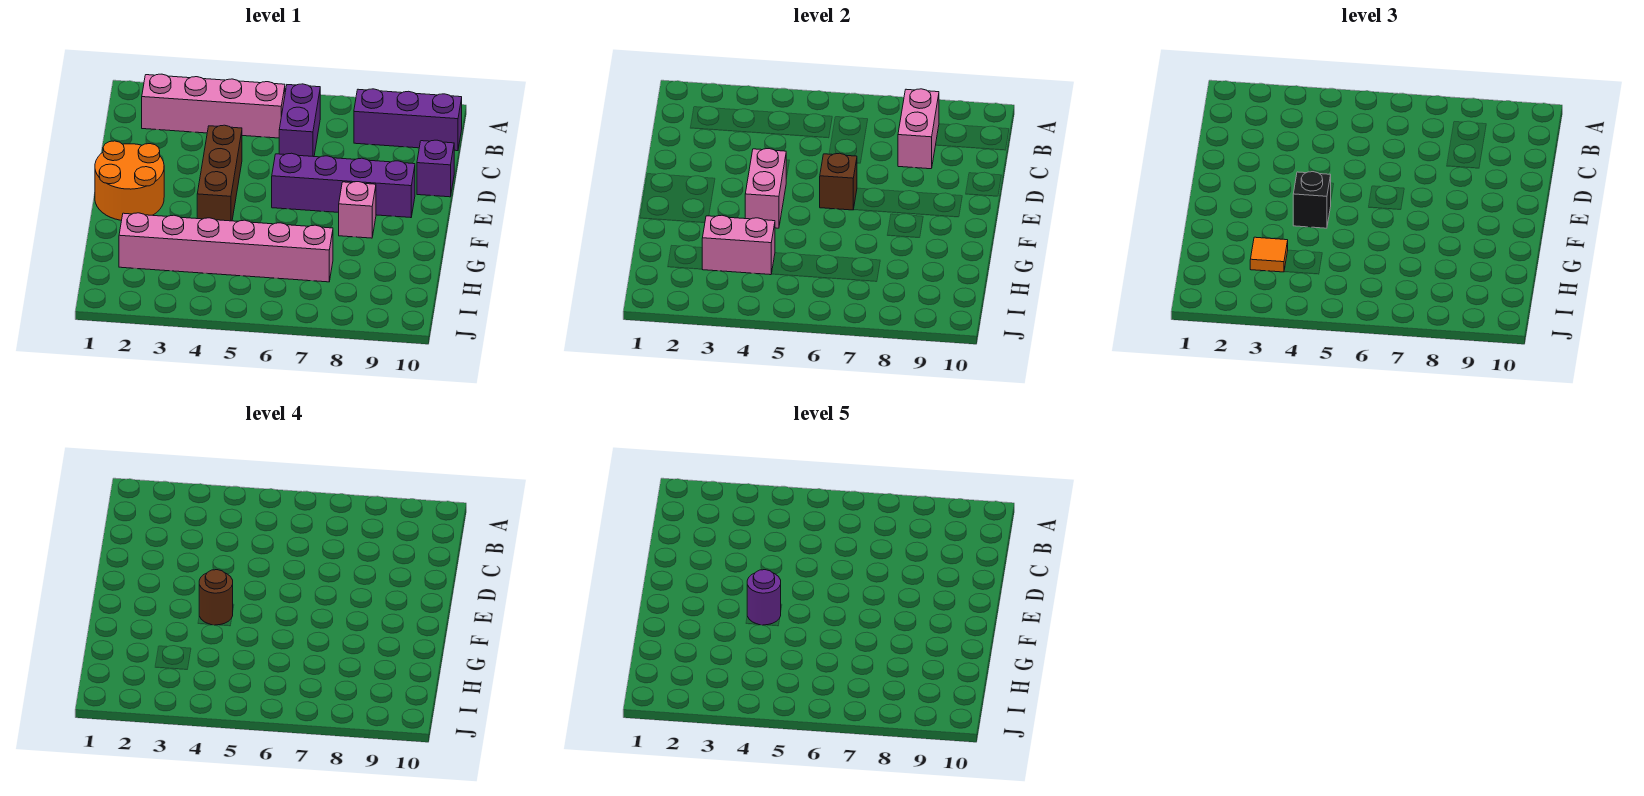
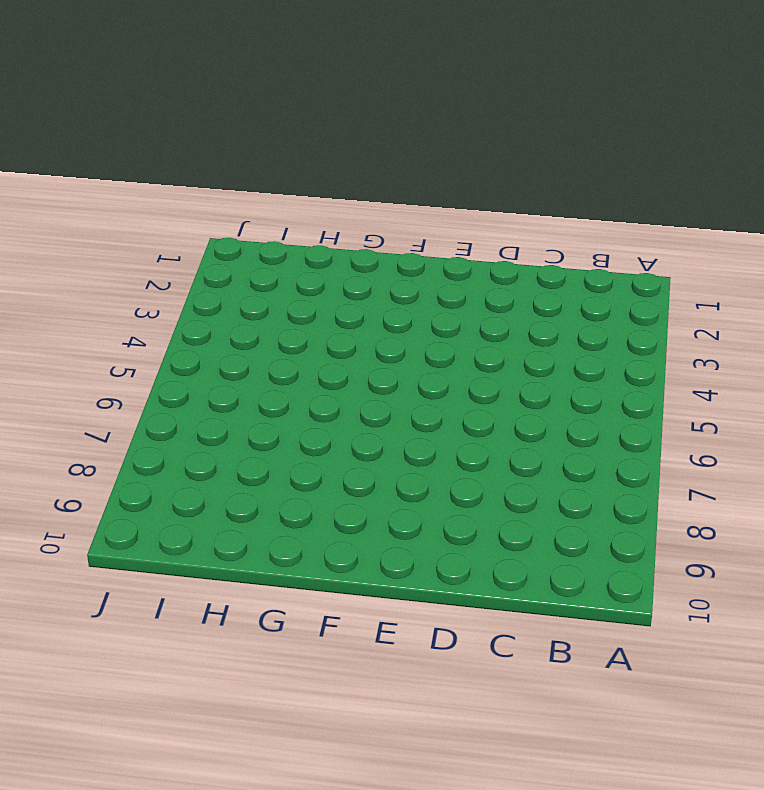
none -> pink 1x4 brick [142,74,285,138]
none -> purple 1x2 brick [279,84,320,157]
none -> purple 1x3 brick [354,89,462,151]

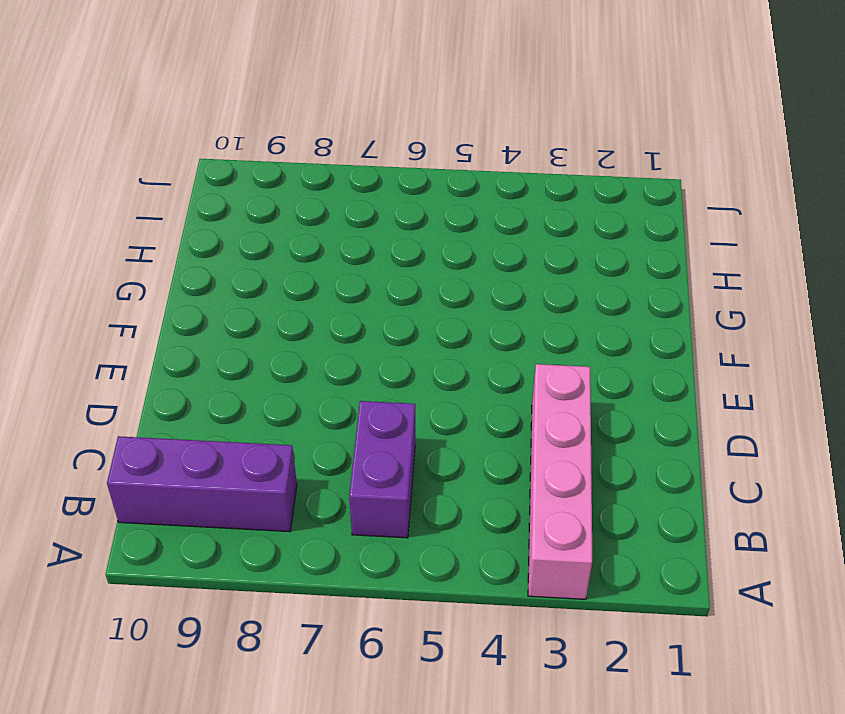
pink 1x4 brick [528,364,592,599] -> pink 1x4 brick turned to [142,74,285,138]
none -> brown 1x3 brick [197,125,242,221]
none -> purple 1x1 brick [417,140,454,197]
none -> orange 2x2 round brick [95,141,164,220]

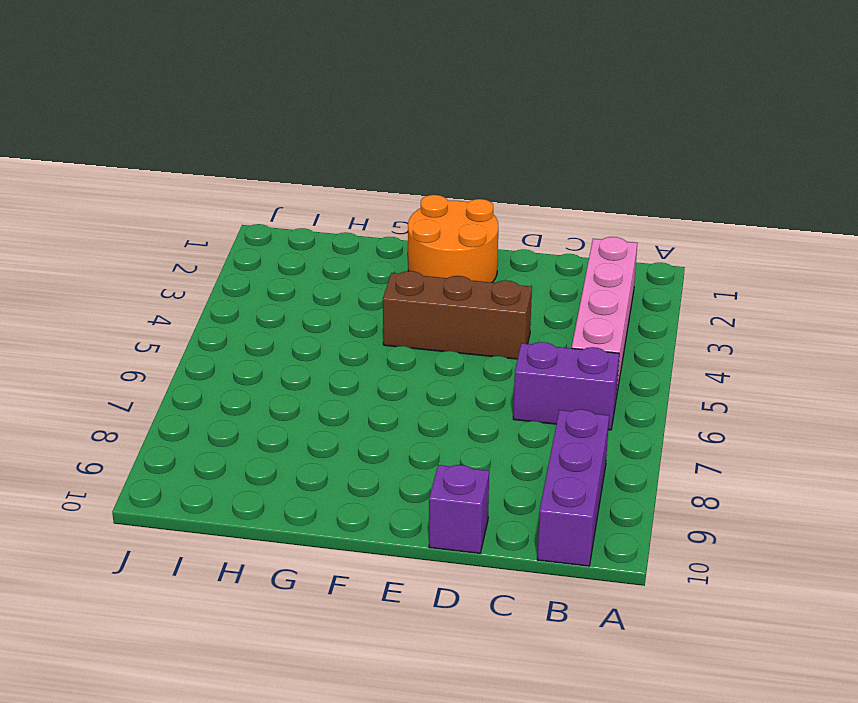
none -> purple 1x4 brick [272,153,415,218]
none -> pink 1x1 brick [339,182,376,238]
none -> pink 1x6 brick [119,213,333,282]

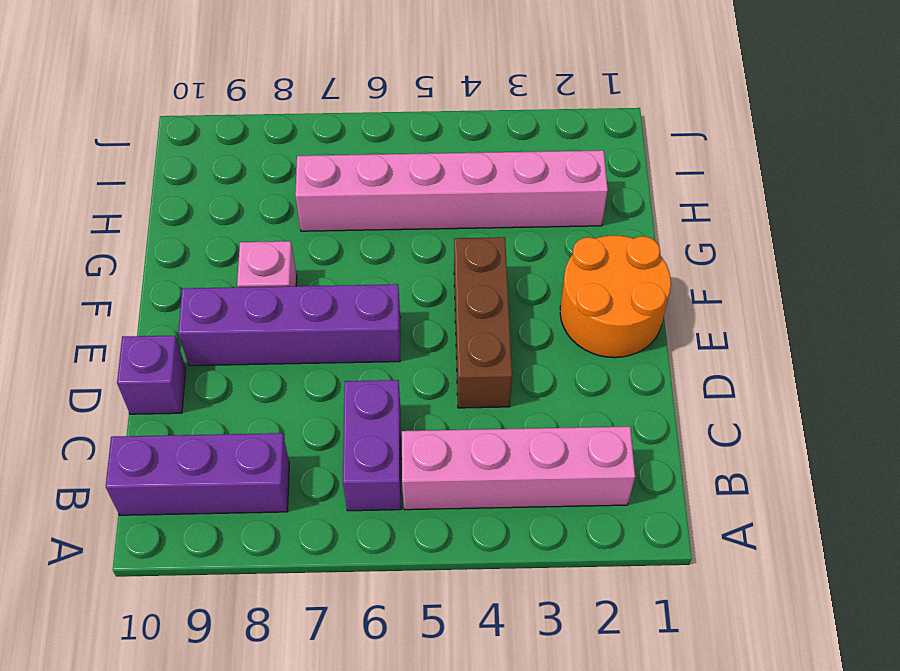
none -> pink 1x2 brick [898,89,939,169]
none -> pink 1x2 brick [745,149,786,228]
none -> brown 1x1 brick [820,153,857,210]

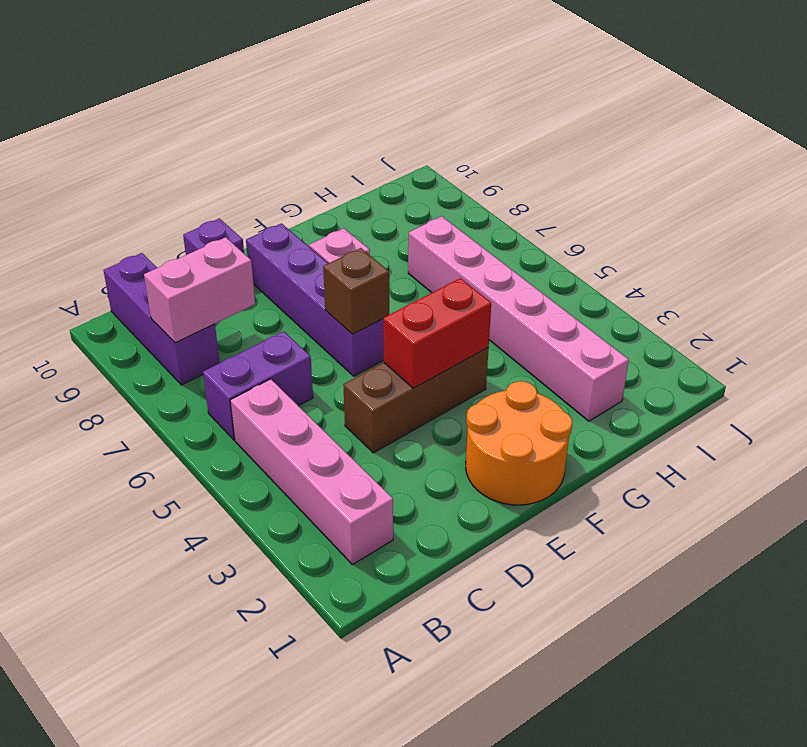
red 1x2 brick [383,278,491,388] -> pink 1x2 brick [745,149,786,228]
none -> pink 1x2 brick [702,215,775,275]
none -> black 1x1 brick [1293,172,1331,228]
none -> orange 1x1 tile [1250,237,1288,272]

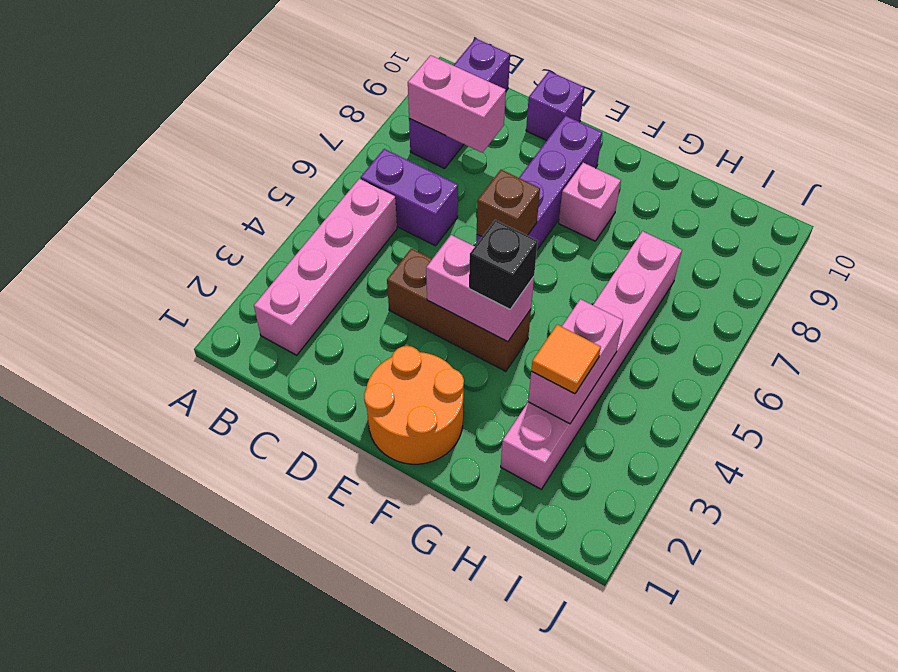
none -> brown 1x1 round brick [199,570,233,625]
none -> purple 1x1 round brick [747,570,781,625]

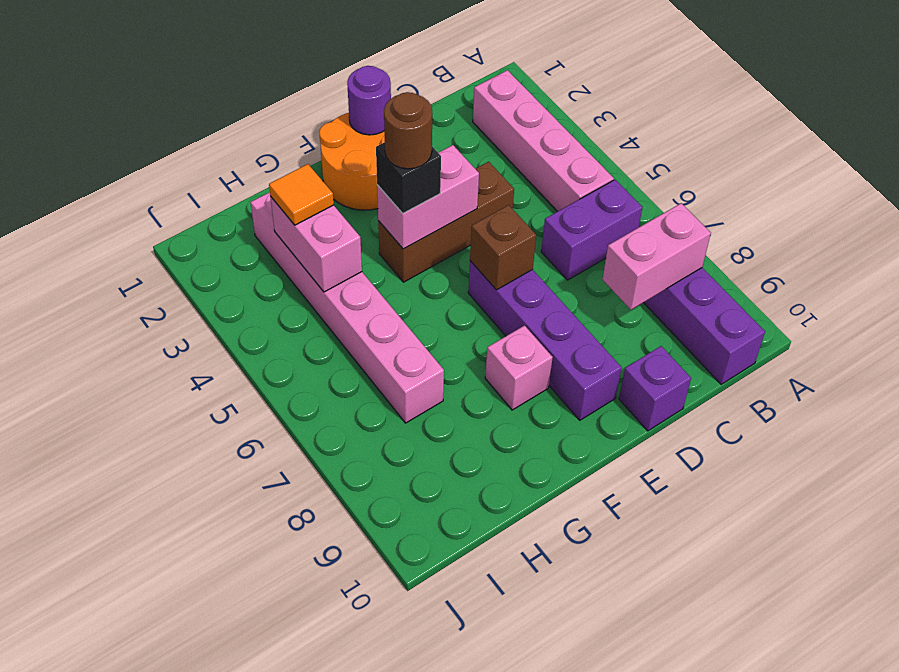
purple 1x1 round brick [347,66,391,135] -> purple 1x1 round brick moved to [747,570,781,625]

